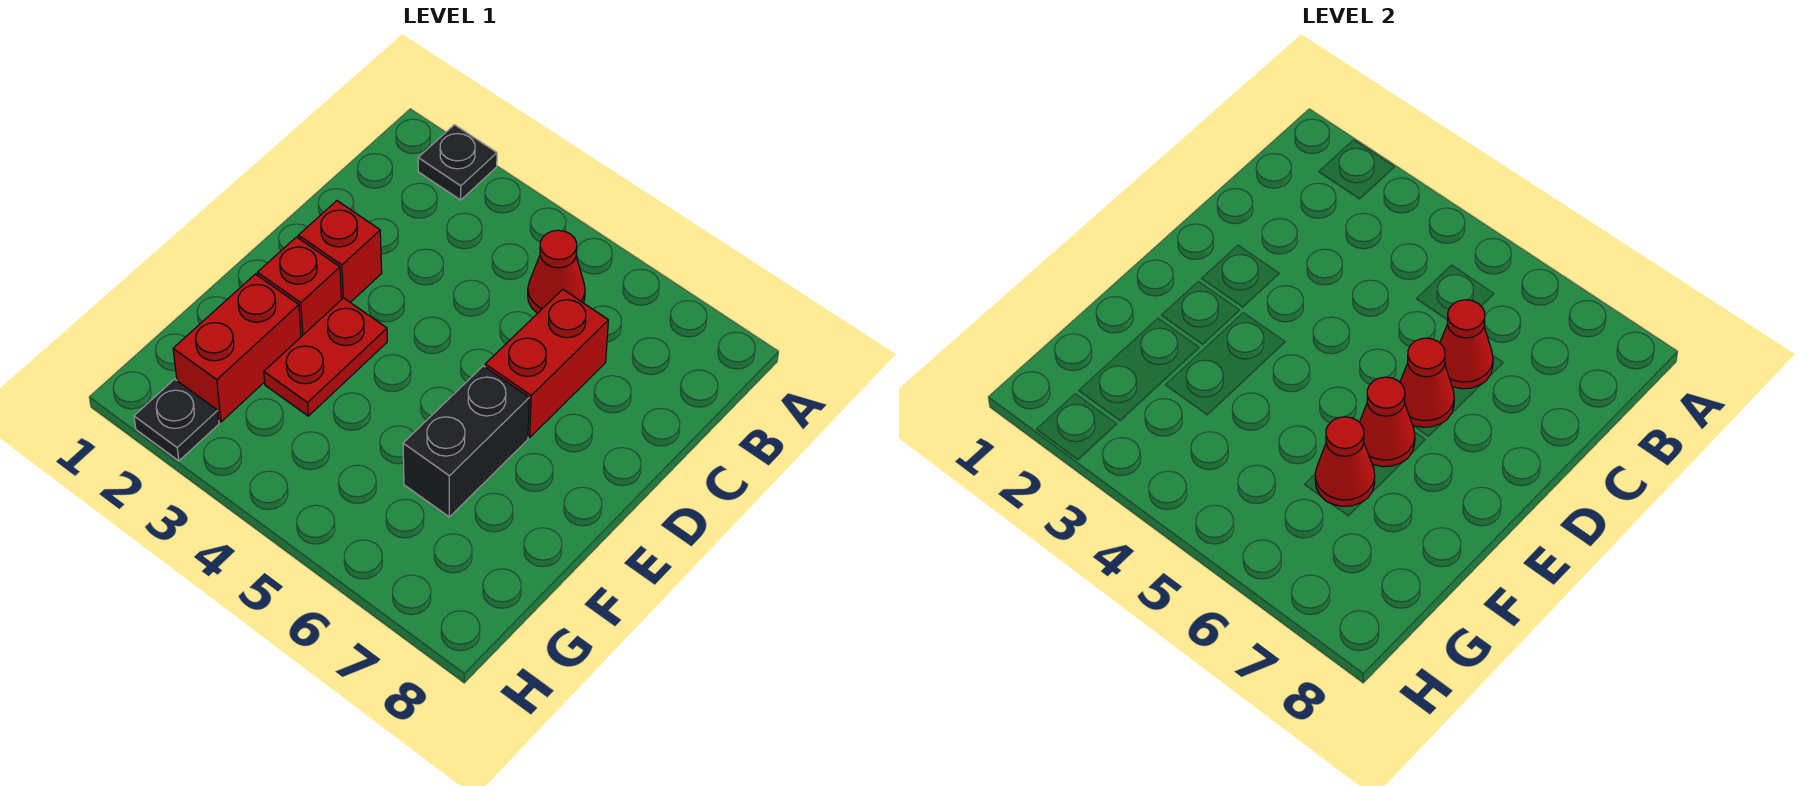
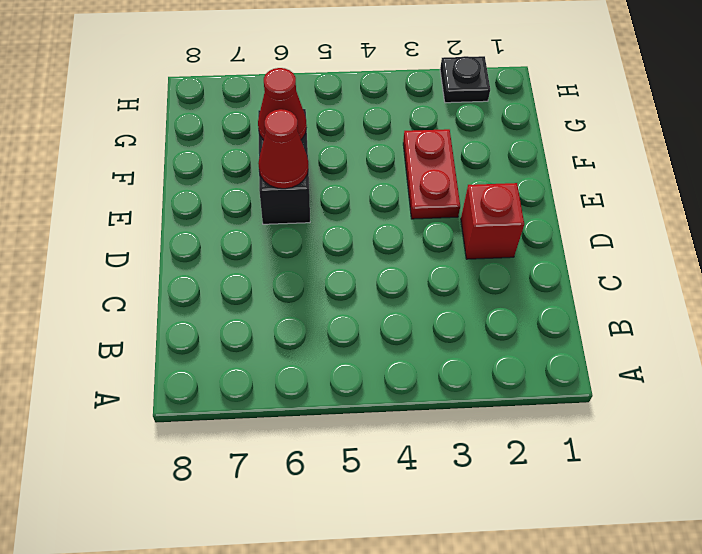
none -> black 1x1 plate [418,125,497,200]
none -> red 1x1 cone [528,230,585,313]
none -> red 1x2 brick [485,289,608,437]

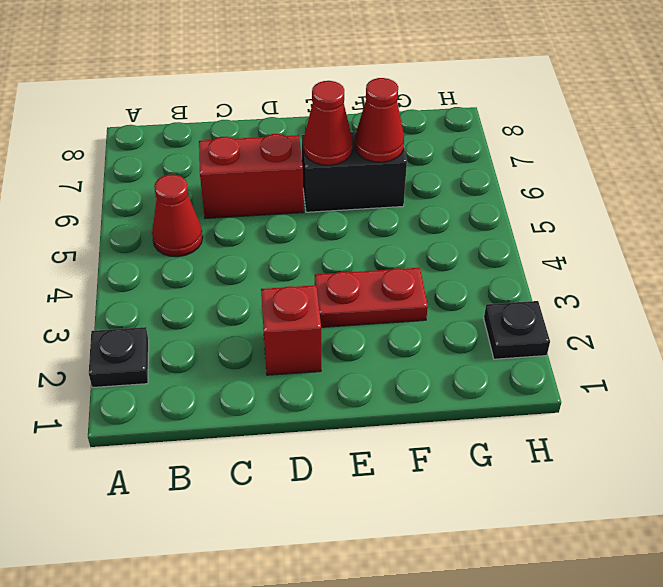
none -> red 1x1 brick [257,237,341,337]
none -> red 1x2 brick [173,274,301,422]
none -> red 1x1 cone [1440,300,1493,389]

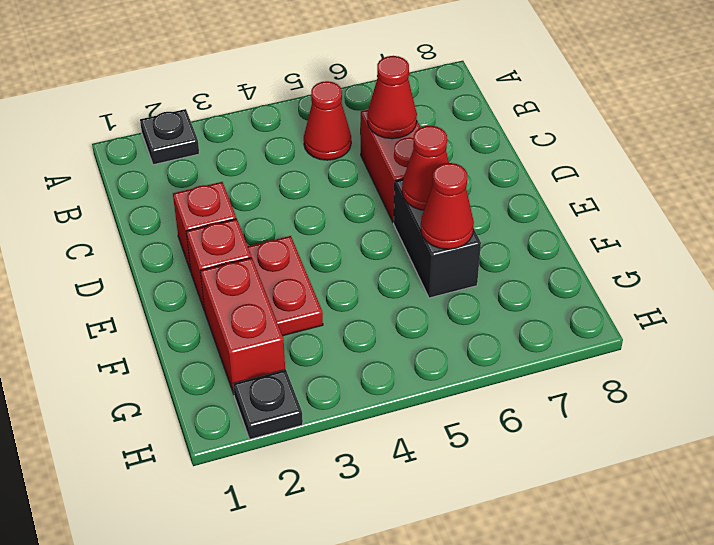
none -> red 1x1 cone [1400,338,1454,427]

